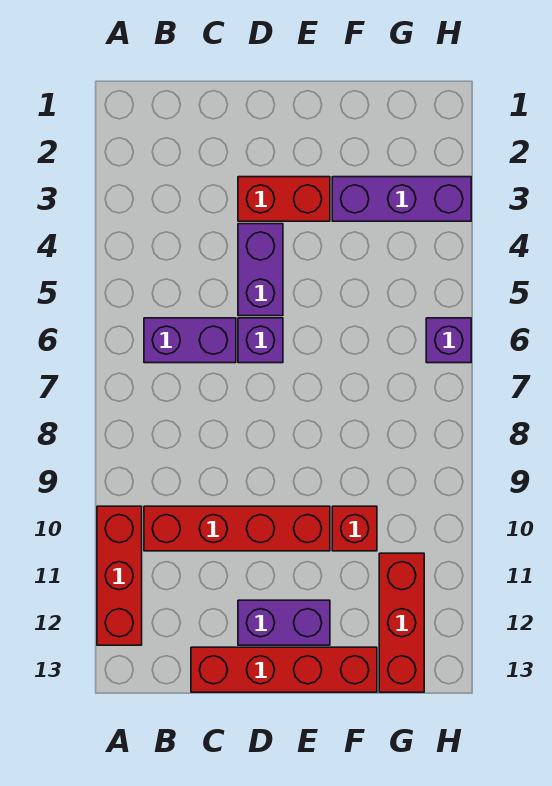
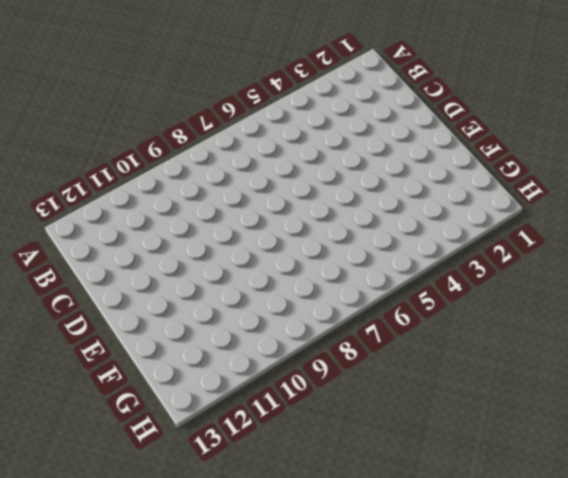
none -> red 1x3 brick [97,506,142,645]
none -> purple 1x2 brick [144,318,236,363]
none -> red 1x4 brick [144,506,330,551]

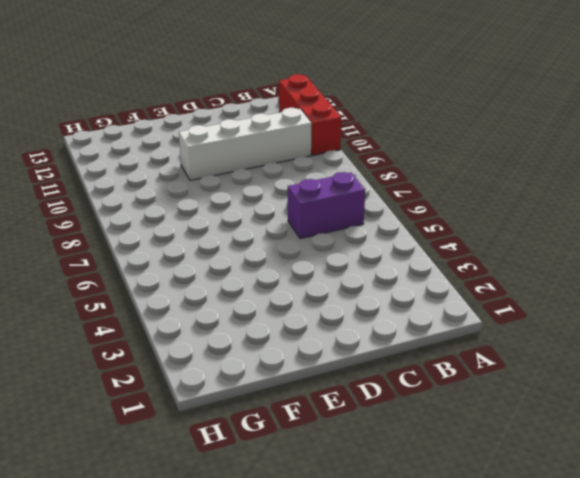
white 1x4 brick [179,108,312,180] -> red 1x4 brick [144,506,330,551]
none -> red 1x4 brick [191,647,377,692]
none -> red 1x2 brick [238,177,330,221]
none -> purple 1x2 brick [238,224,283,316]

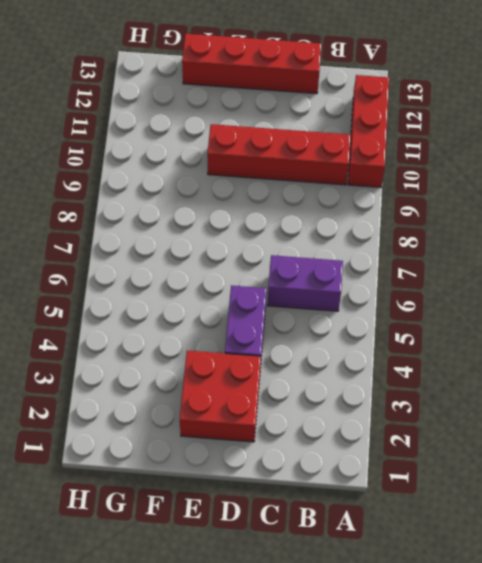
red 2x2 brick [180,351,261,442] -> red 1x2 brick [238,177,330,221]
none -> purple 1x1 brick [238,318,283,363]
none -> purple 1x2 brick [238,600,330,645]
none -> purple 1x3 brick [332,177,471,221]

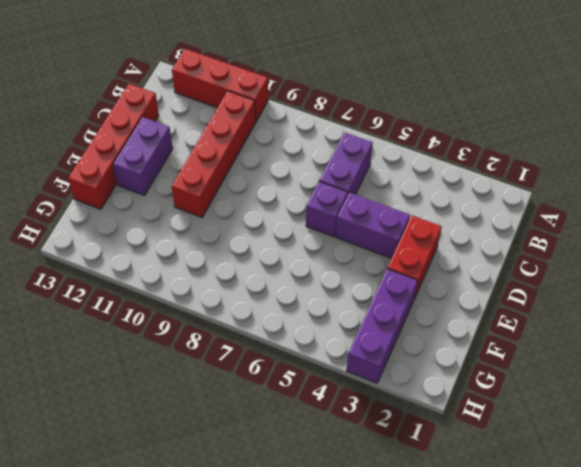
none -> red 1x1 brick [332,506,377,551]
none -> red 1x3 brick [379,553,424,692]
none -> purple 1x1 brick [426,318,471,363]

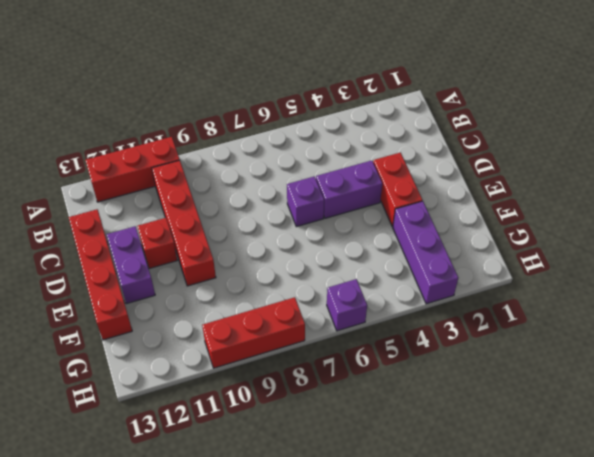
red 1x1 brick [137,218,177,269] -> red 1x1 brick moved to [332,506,377,551]
red 1x3 brick [202,297,305,368] -> red 1x3 brick moved to [379,553,424,692]
none -> purple 1x2 brick [144,318,236,363]

